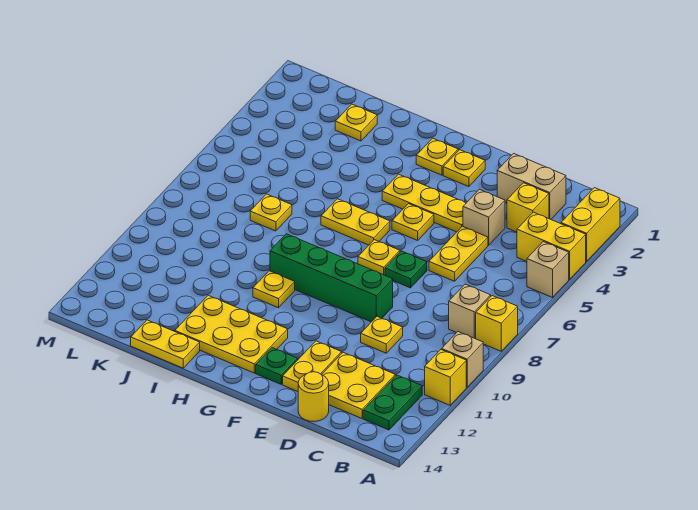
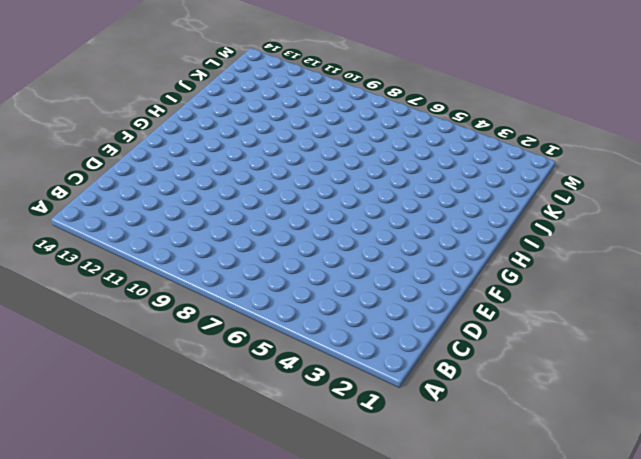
none -> yellow 1x2 brick [561,188,620,261]
none -> yellow 1x2 brick [517,212,586,279]
none -> tan 1x1 brick [527,242,569,297]
none -> yellow 1x1 brick [476,296,518,351]

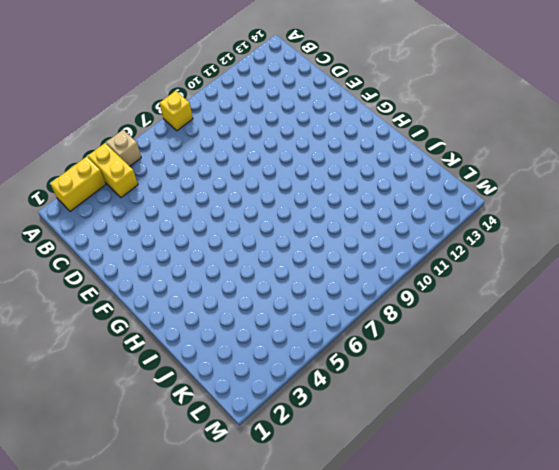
none -> tan 1x1 brick [442,332,483,387]
none -> yellow 1x1 brick [425,350,466,405]
none -> tan 1x1 brick [449,284,491,339]
none -> green 1x2 plate [363,375,422,430]

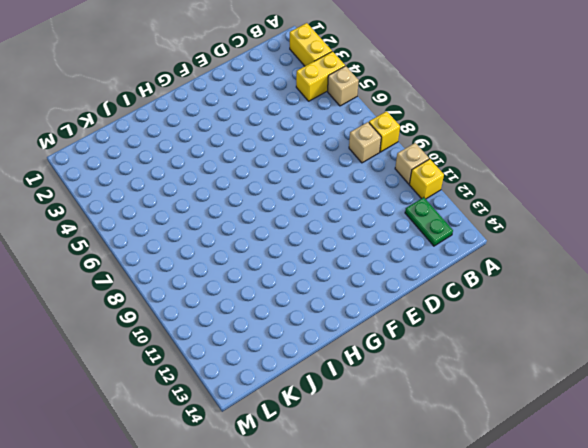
none -> tan 1x2 brick [497,154,566,219]
none -> yellow 1x1 brick [507,183,549,232]
none -> yellow 2x2 plate [322,353,395,418]
none -> tan 1x1 brick [463,189,505,245]

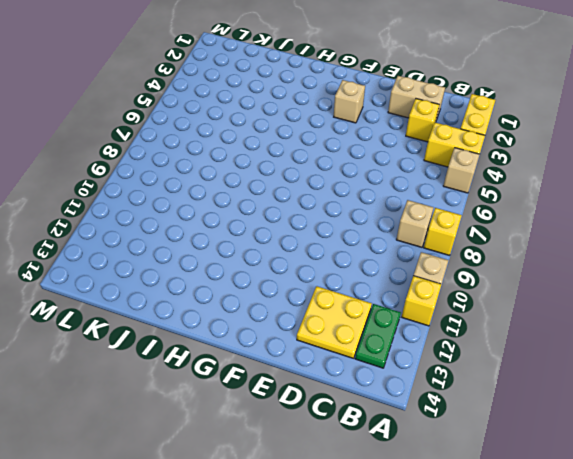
tan 1x1 brick [334,80,365,123] -> tan 1x1 brick moved to [463,189,505,245]
none -> yellow 1x2 plate [429,226,488,281]
none -> yellow 1x1 plate [361,316,403,353]
none -> yellow 1x1 round brick [298,372,329,422]
none -> yellow 1x3 plate [382,174,466,232]

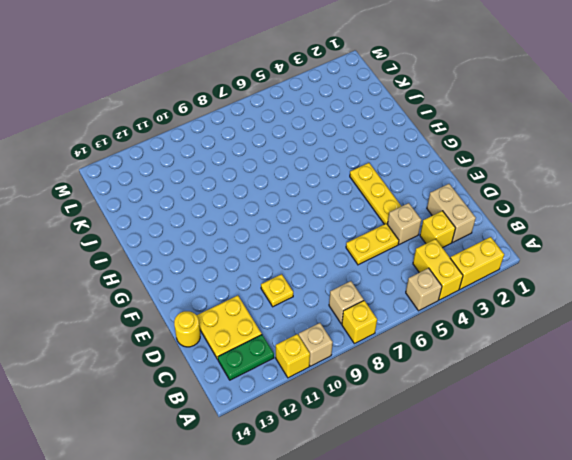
none -> green 1x1 plate [385,251,427,288]
none -> green 1x4 brick [270,234,393,322]
none -> yellow 1x2 plate [283,341,342,391]
none -> yellow 1x1 plate [443,150,485,187]

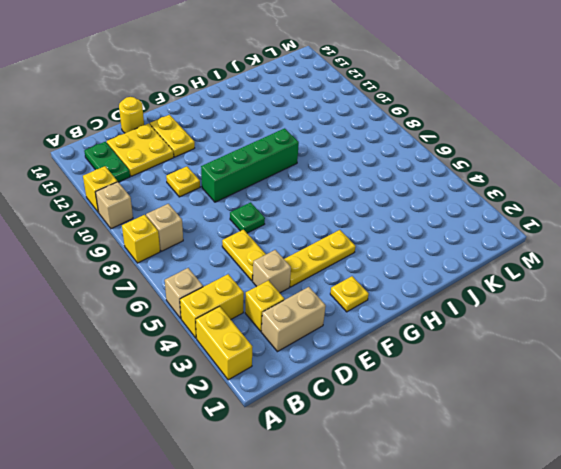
none -> yellow 1x1 plate [392,204,434,240]
none -> yellow 1x1 plate [358,240,400,275]
none -> green 1x1 plate [256,348,298,384]
none -> yellow 1x1 plate [416,138,458,175]

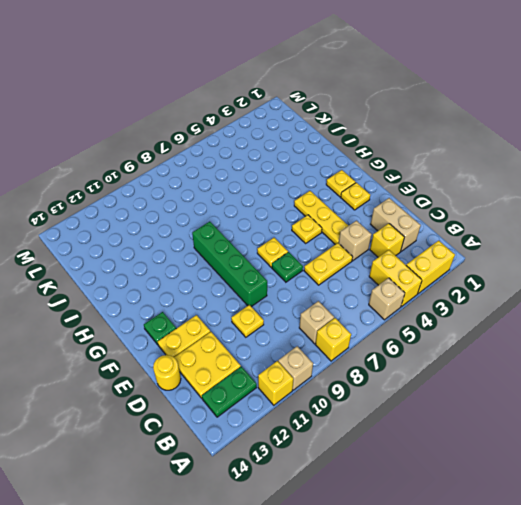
none -> yellow 1x2 plate [321,199,390,245]
none -> yellow 2x3 plate [175,295,288,373]
none -> yellow 1x1 plate [253,271,295,308]
none -> yellow 1x2 plate [131,320,200,368]

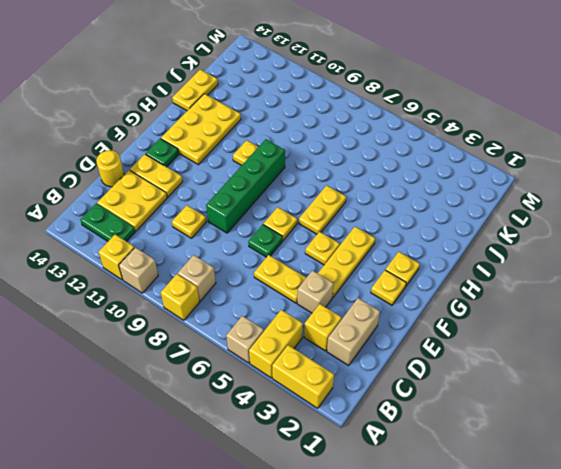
none -> yellow 1x1 plate [335,104,377,141]
none -> yellow 1x1 plate [250,194,292,231]

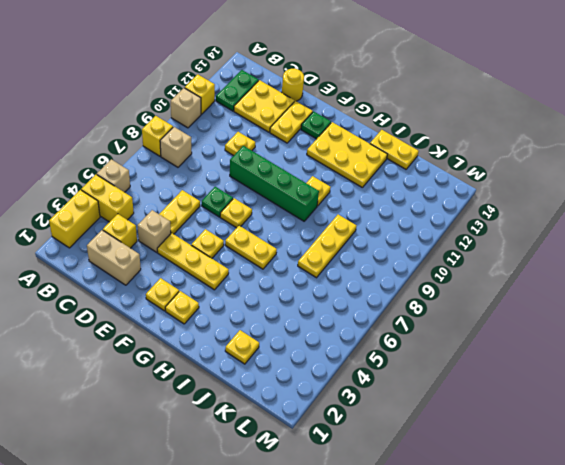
yellow 1x3 plate [298,215,357,278] -> yellow 1x1 plate [250,194,292,231]

